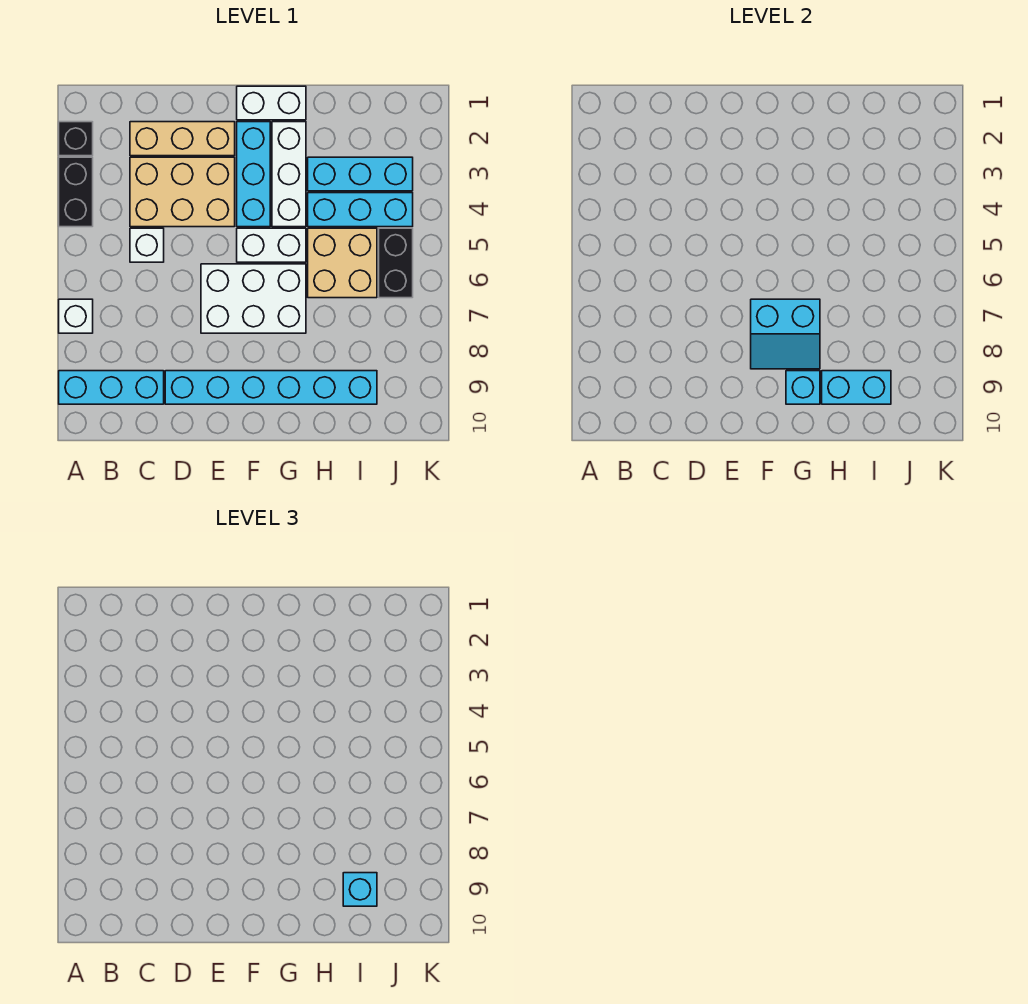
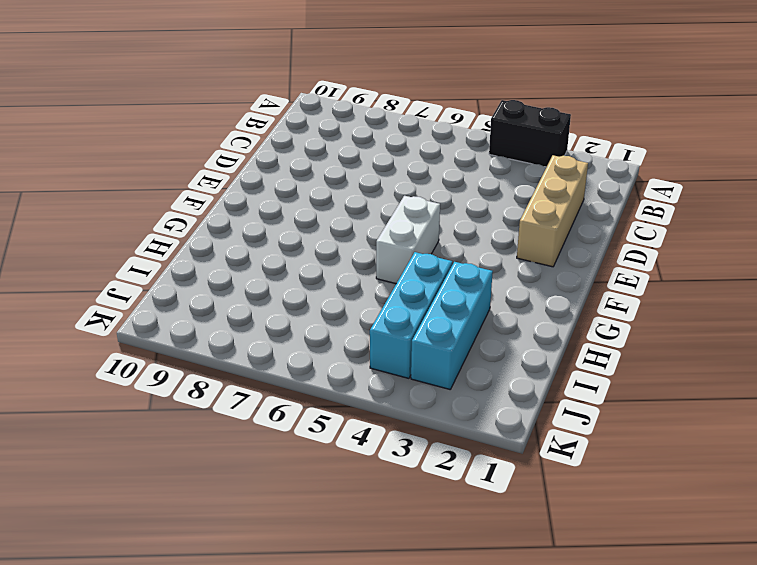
none -> black 1x1 brick [59,122,93,156]
none -> white 1x1 brick [59,299,93,333]
none -> cyan 1x3 brick [59,371,164,404]

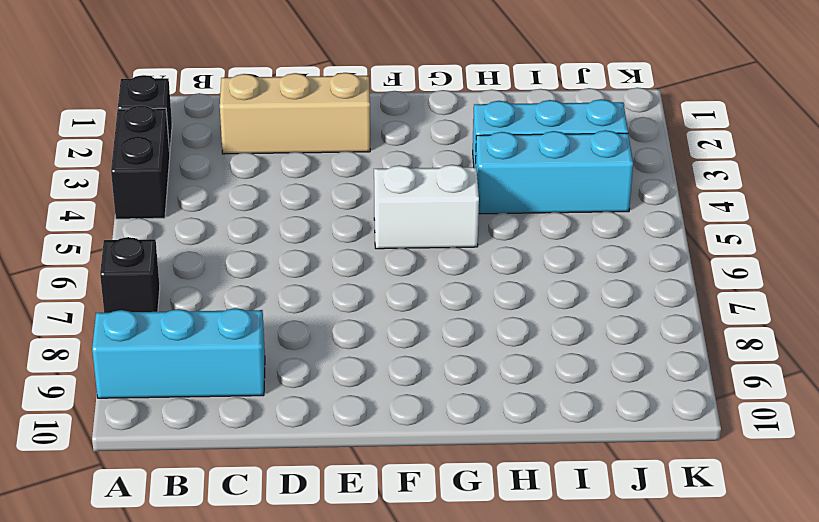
black 1x1 brick [100,237,160,313] -> white 1x1 brick [59,299,93,333]
none -> tan 2x3 brick [130,157,235,227]
none -> white 1x1 brick [130,228,164,262]
none -> cyan 1x6 brick [165,371,377,404]

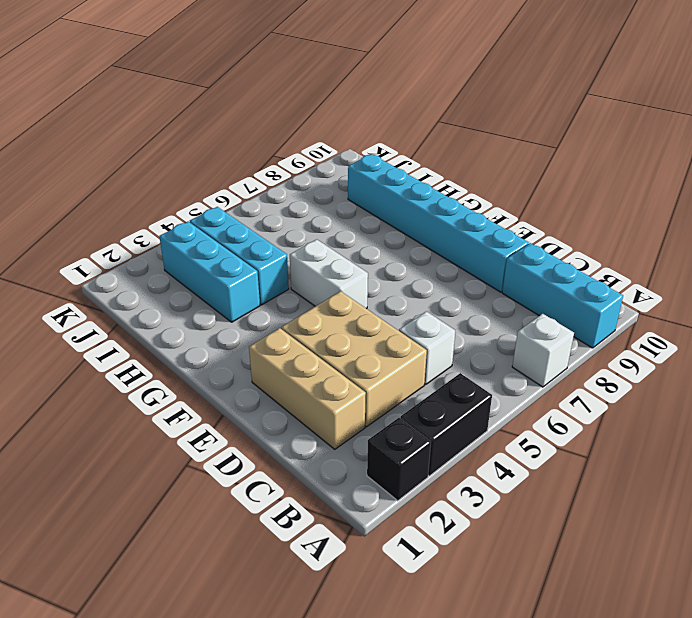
none -> white 2x3 brick [201,264,306,333]
none -> white 1x2 brick [237,86,306,120]
none -> cyan 1x3 brick [237,122,270,227]

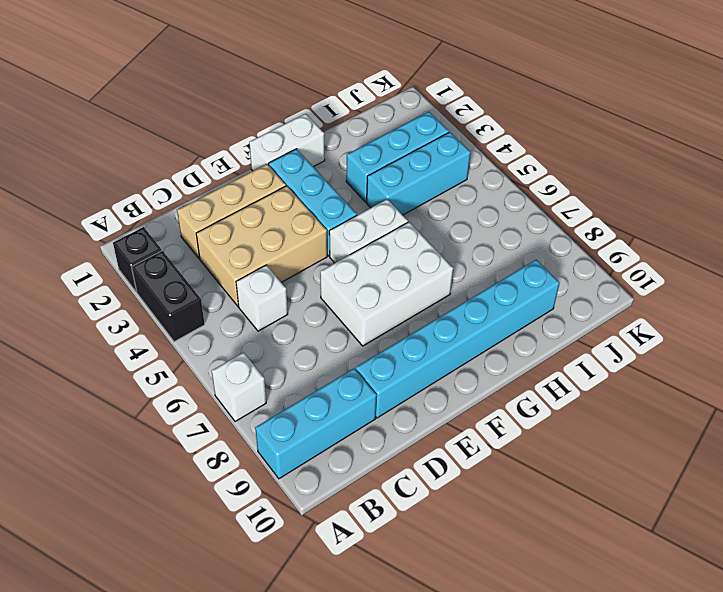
none -> white 1x3 brick [272,122,306,227]
none -> tan 2x2 brick [308,228,377,298]
none -> black 1x2 brick [379,228,413,298]

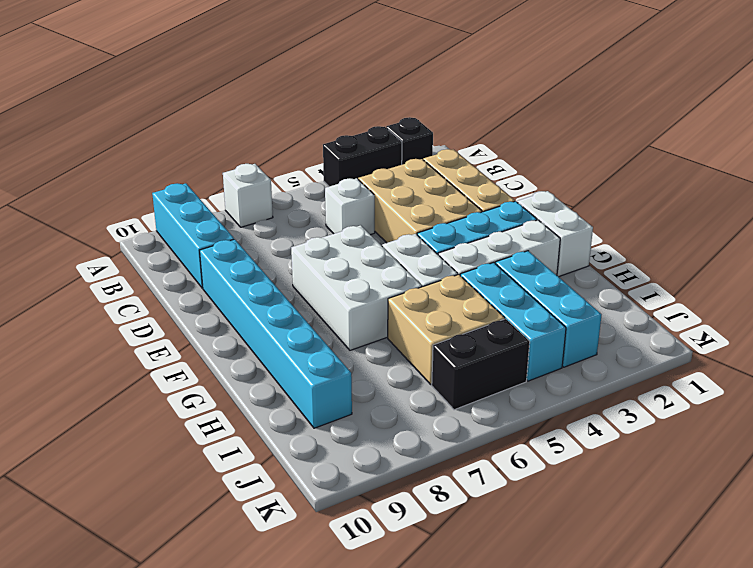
none -> cyan 2x2 slope [751,299,820,369]
none -> cyan 1x1 brick [786,371,820,404]
none -> cyan 1x2 brick [822,371,891,404]

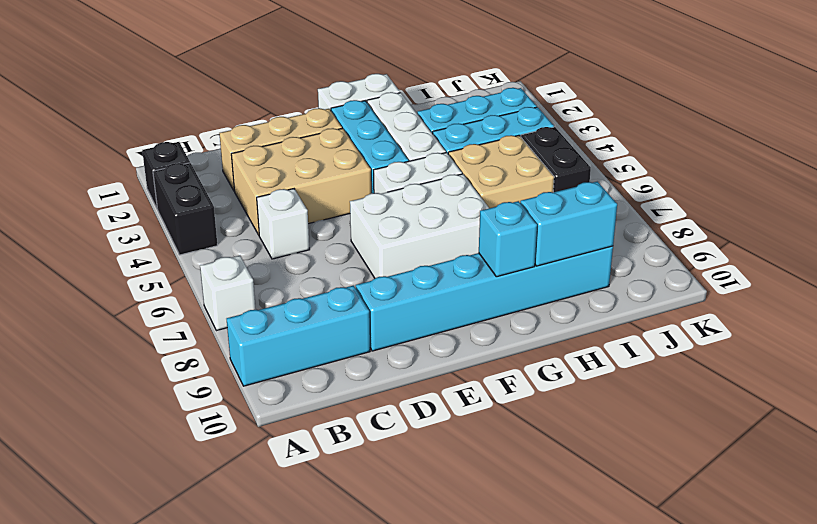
none -> cyan 2x2 slope [751,299,820,369]
none -> cyan 1x1 brick [343,873,377,906]

